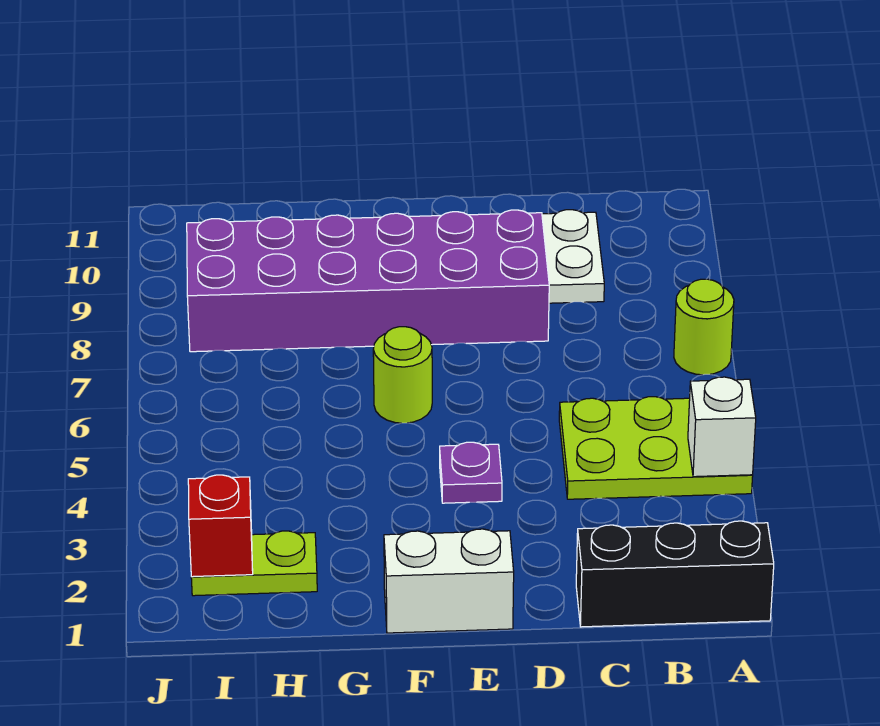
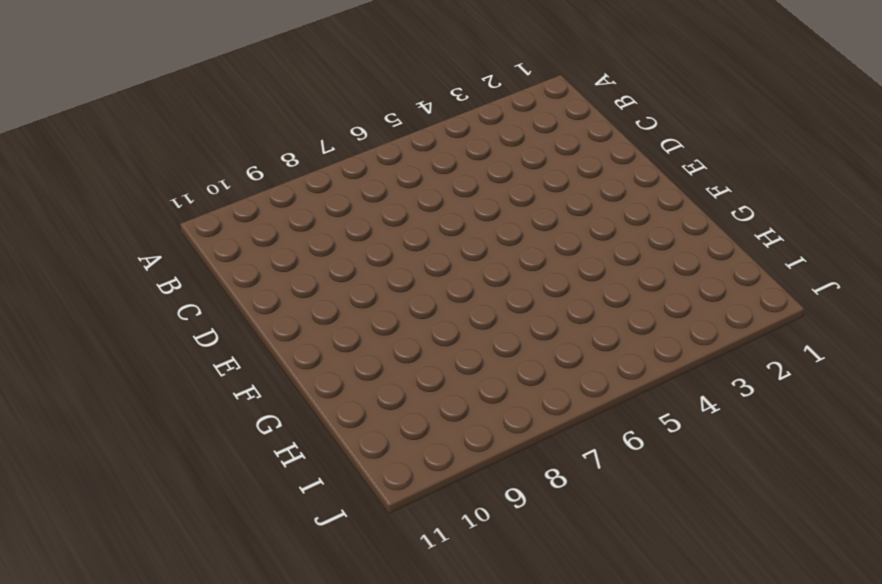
none -> black 1x3 brick [576,521,774,627]
none -> lime 2x3 plate [559,397,753,499]

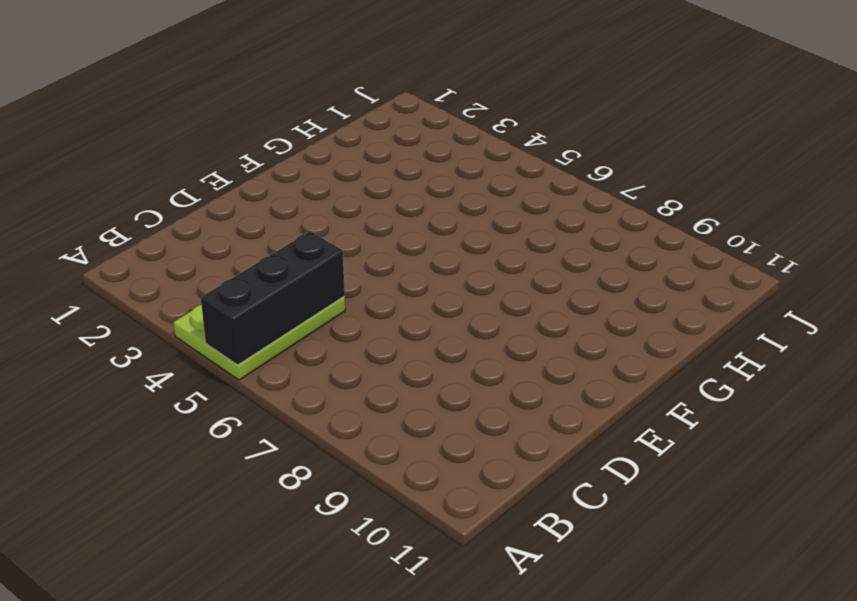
black 1x3 brick [201,231,345,365] -> black 1x3 brick moved to [576,521,774,627]
none -> lime 1x1 round brick [674,279,734,375]
none -> white 1x2 plate [542,210,604,303]

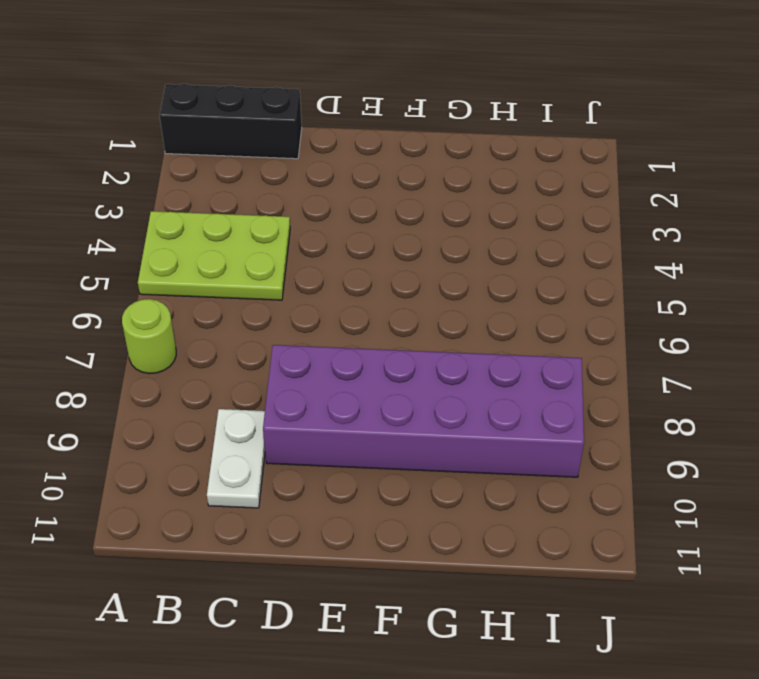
none -> white 1x2 brick [384,529,514,633]
none -> purple 1x1 plate [440,442,502,503]

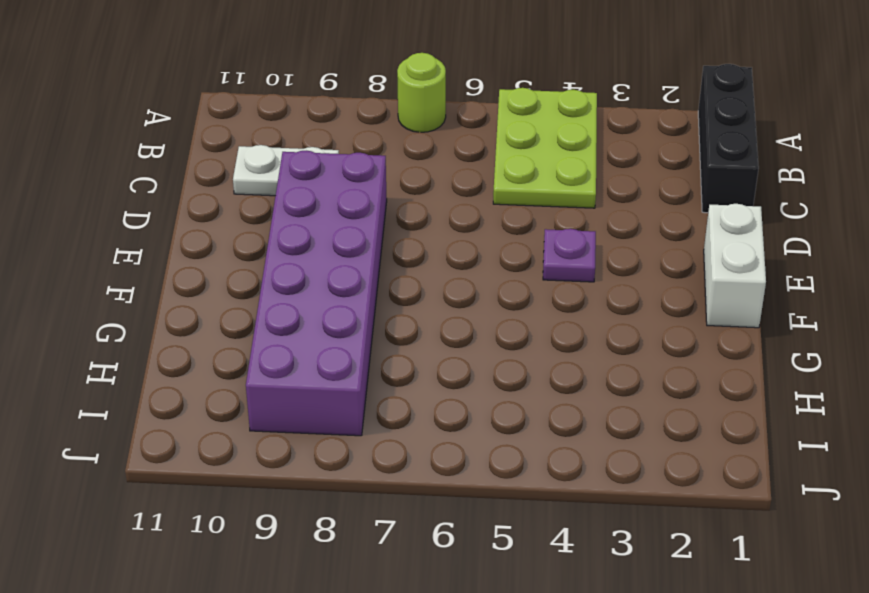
none -> lime 1x1 round brick [373,327,432,423]
none -> lime 1x2 plate [191,531,317,596]

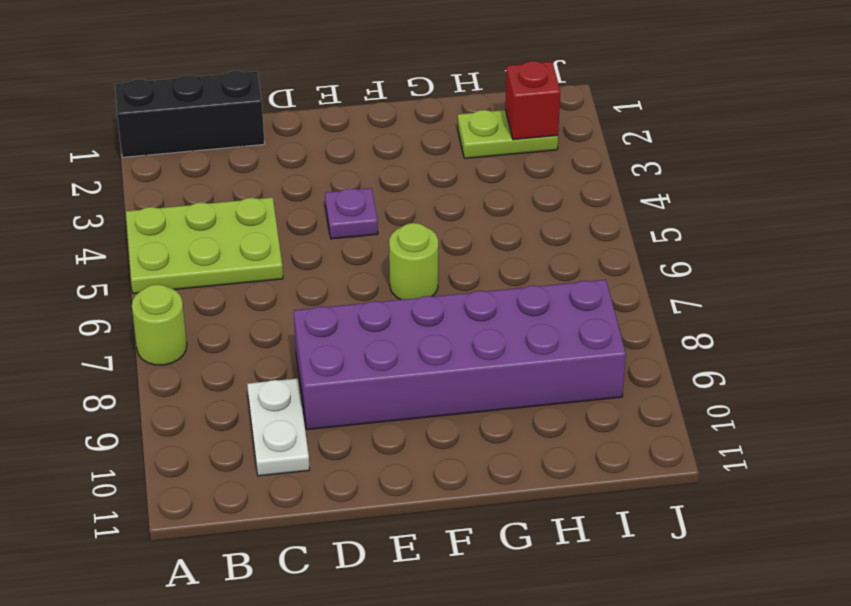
none -> white 1x2 brick [384,529,514,633]
none -> white 1x1 brick [688,377,756,477]

